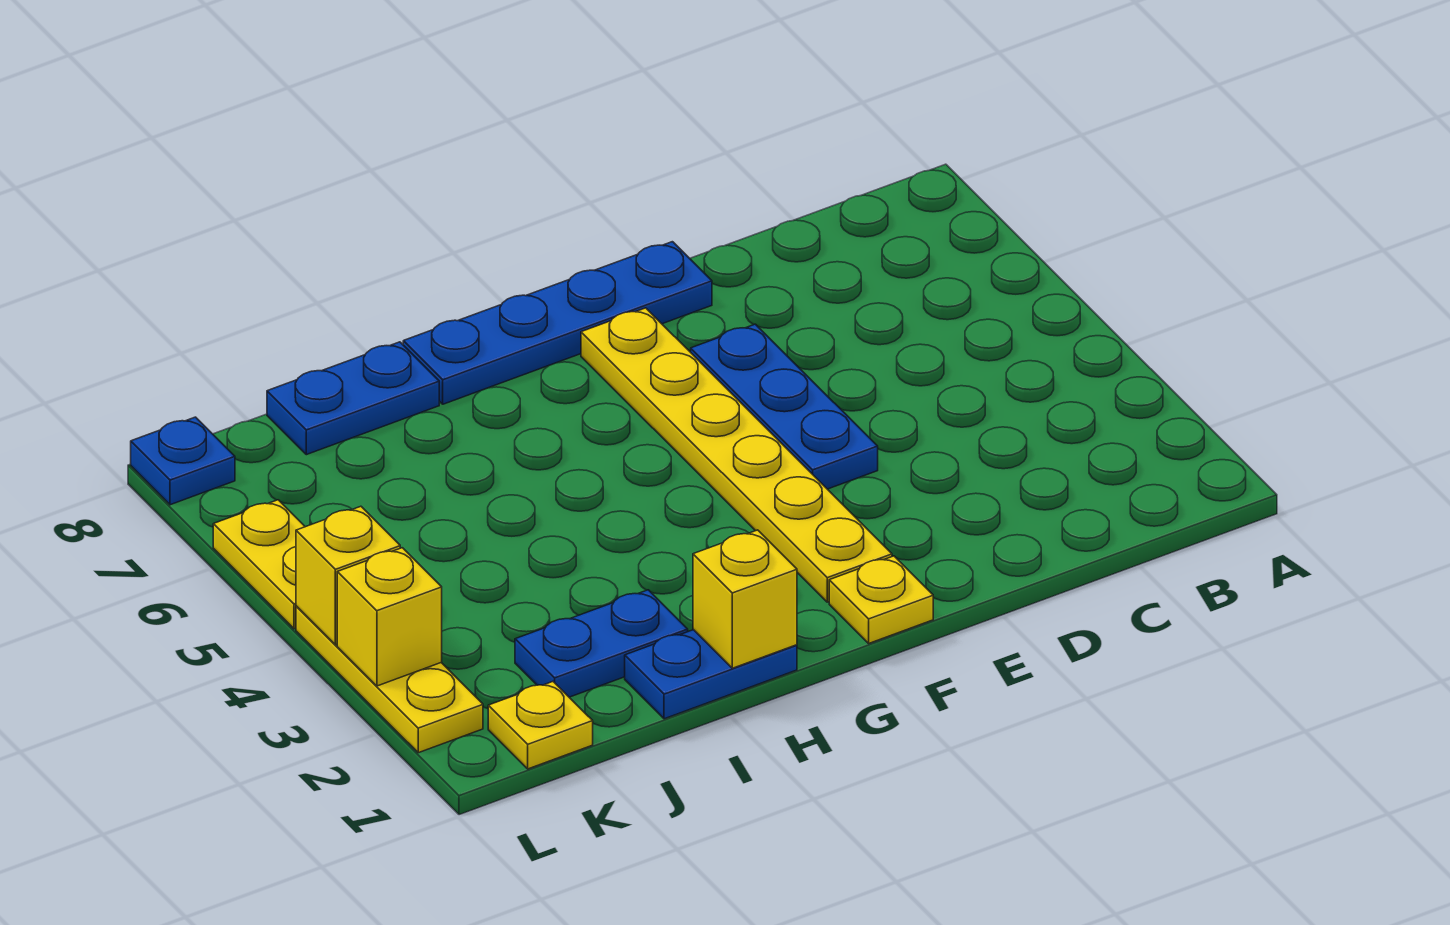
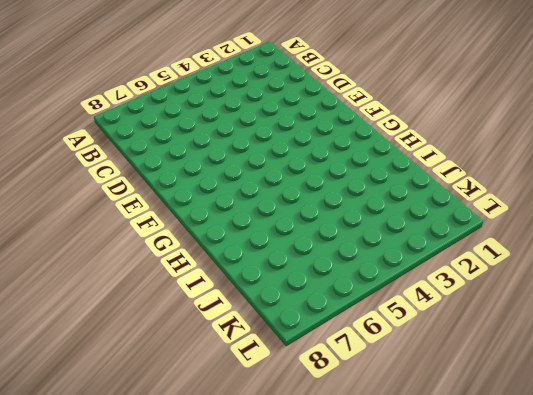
none -> blue 1x3 plate [691,324,878,489]
none -> blue 1x4 plate [403,242,712,404]
none -> yellow 1x1 plate [829,556,933,643]

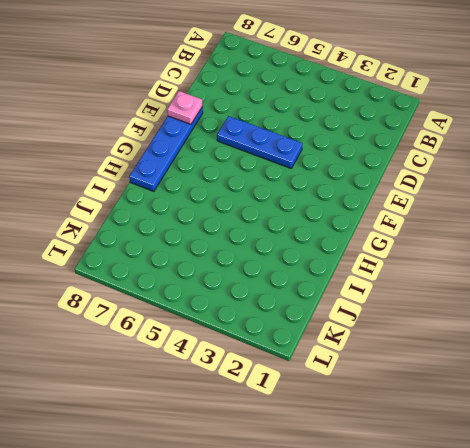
pink 1x1 plate [167,91,203,124] -> none
none -> yellow 1x1 plate [829,556,933,643]
none -> yellow 1x6 plate [581,308,892,602]
none -> blue 1x2 plate [625,630,797,719]

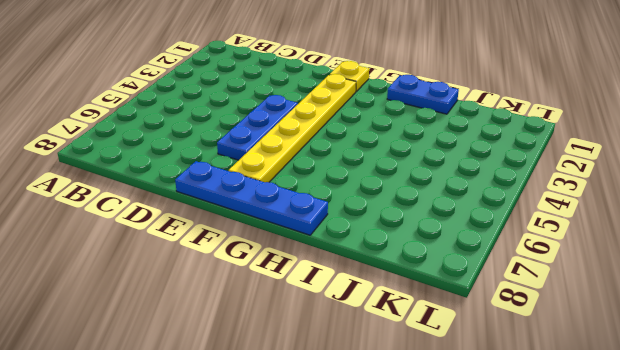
none -> blue 1x2 plate [515,590,688,697]
none -> blue 1x2 plate [267,342,439,455]
none -> yellow 1x1 plate [488,682,593,769]

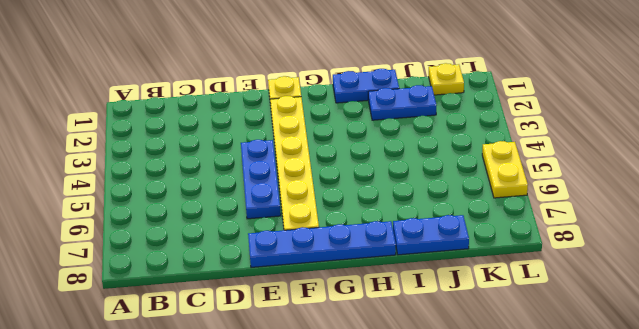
none -> yellow 1x3 plate [296,606,483,753]
none -> blue 1x1 plate [131,417,235,505]
none -> yellow 1x1 brick [693,530,797,668]

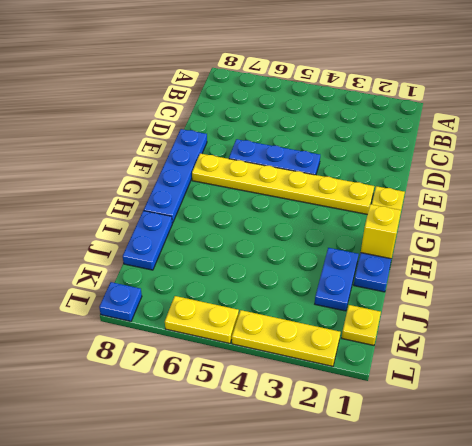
none -> yellow 1x1 brick [337,548,442,686]
none -> yellow 1x1 brick [296,506,400,645]

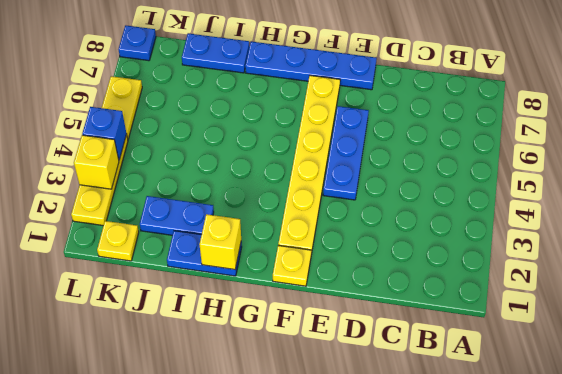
blue 1x1 brick [82,107,126,160] -> yellow 1x1 brick [296,506,400,645]

